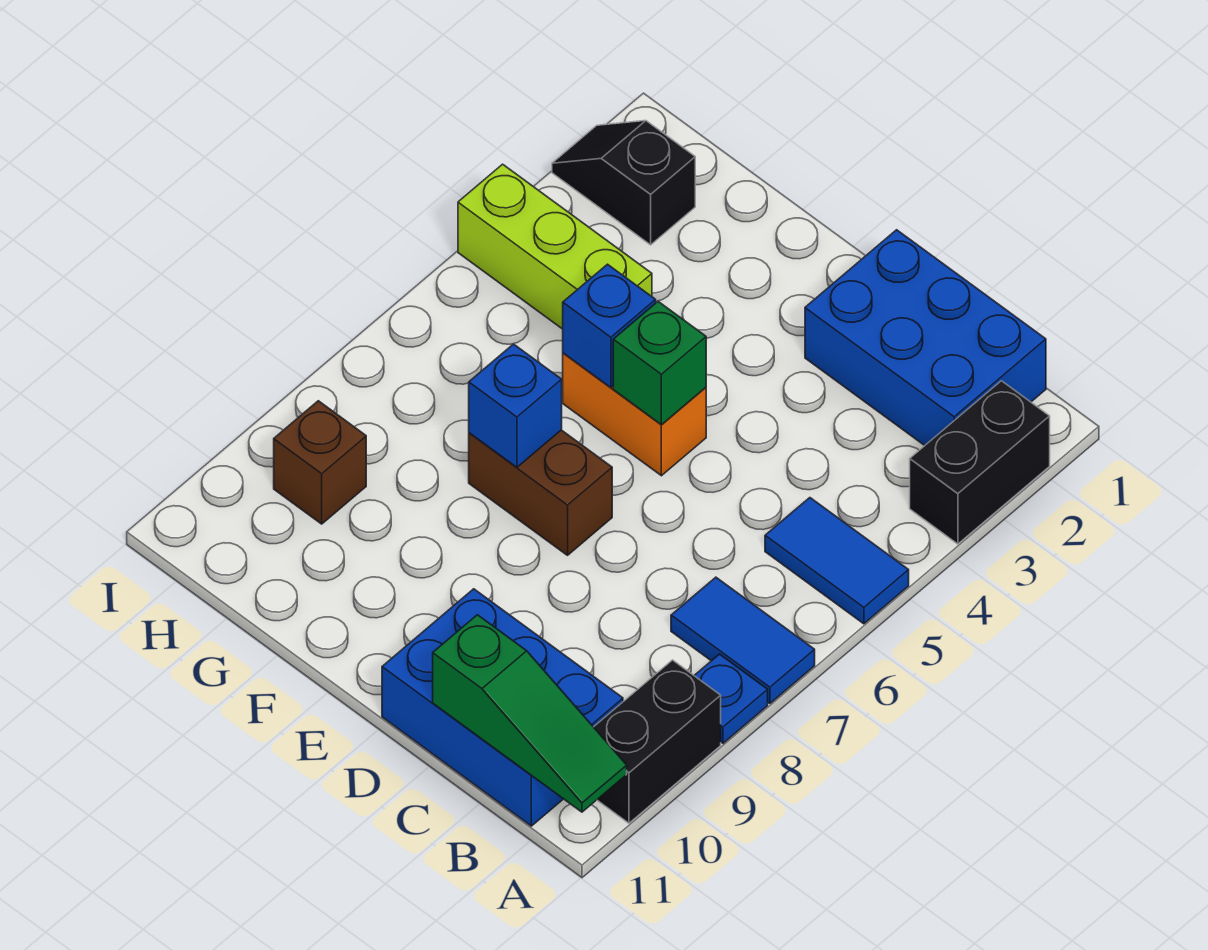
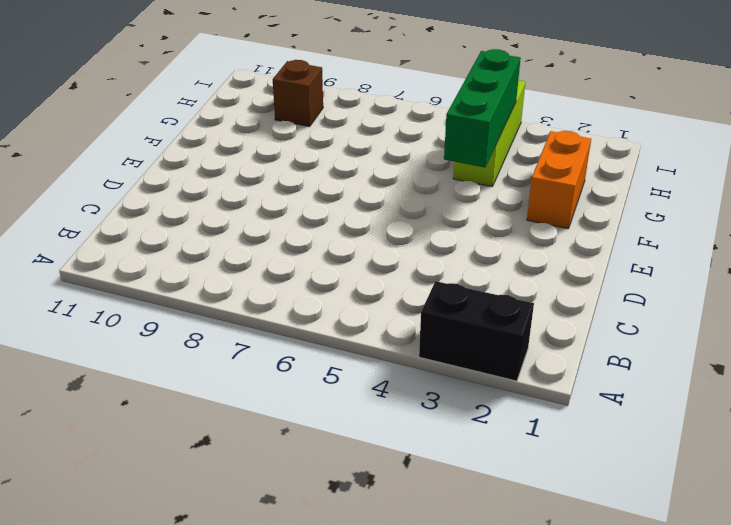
orange 1x2 brick [527,131,591,229] -> orange 1x2 brick moved to [563,353,706,476]
green 1x3 brick [444,49,521,167] -> none
none -> blue 1x2 tile [765,498,909,624]
none -> blue 1x2 tile [671,577,815,704]
none -> blue 1x1 plate [694,654,768,743]

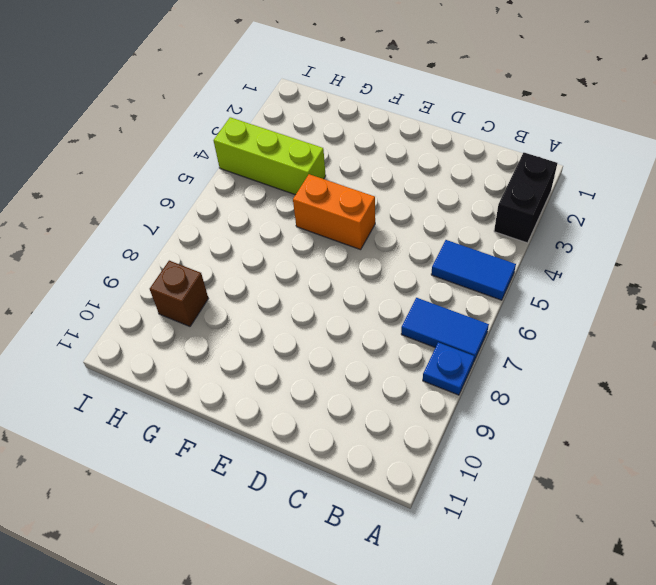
none -> black 1x2 brick [594,660,721,823]
none -> blue 2x3 brick [805,230,1046,446]
none -> blue 2x3 brick [382,589,623,826]

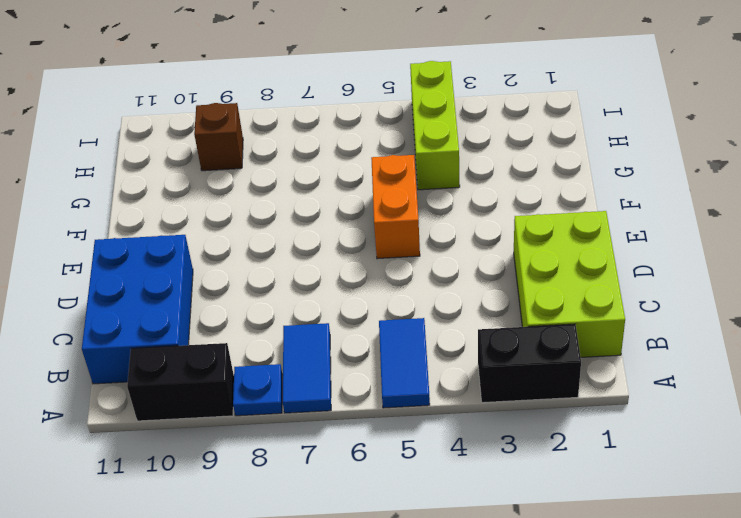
lime 2x3 brick [514,211,625,357] -> blue 2x3 brick [805,230,1046,446]
none -> brown 1x2 brick [469,430,612,555]
none -> black 1x2 slope [552,121,695,245]
none -> green 1x3 slope [433,615,627,812]

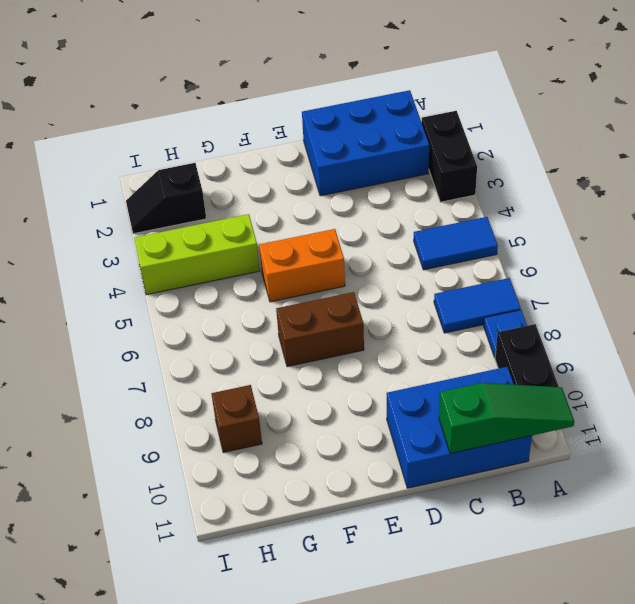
none -> green 1x1 brick [613,302,706,425]
none -> blue 1x1 brick [563,264,656,388]
none -> blue 1x1 brick [469,344,562,467]

